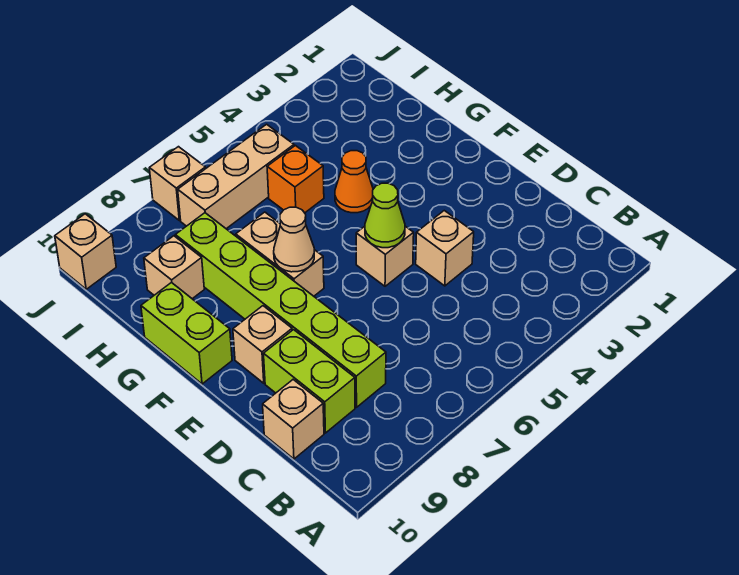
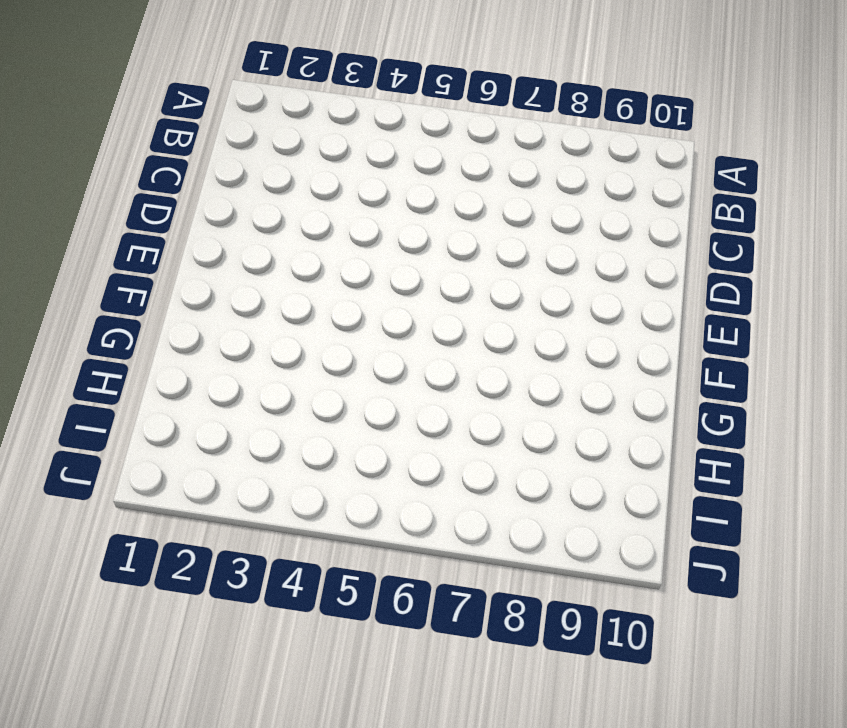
none -> lime 1x6 brick [175,213,386,407]
none -> lime 1x2 brick [264,330,355,433]
none -> tan 1x1 brick [263,380,324,459]

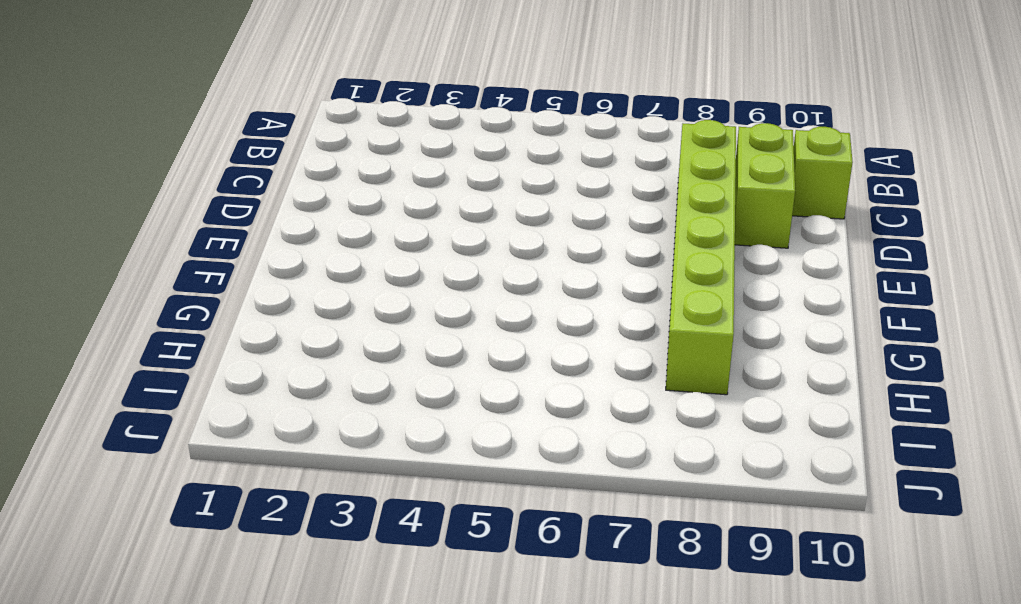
lime 1x1 brick [792,127,853,219] -> tan 1x1 brick [263,380,324,459]
none -> tan 1x1 brick [416,211,474,286]
none -> tan 1x1 brick [356,226,414,286]
none -> tan 1x1 brick [233,306,292,383]

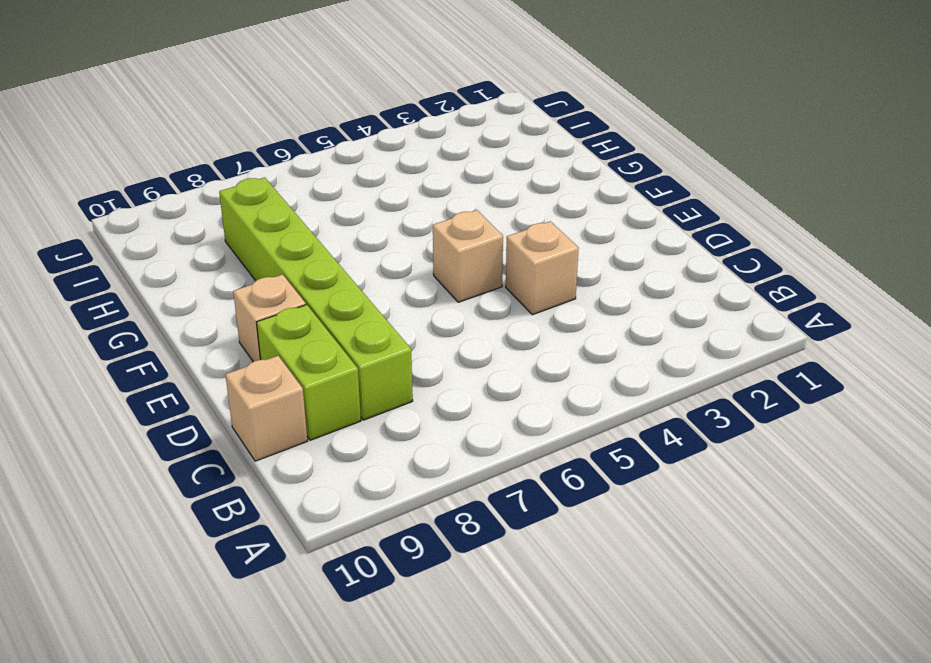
none -> tan 1x2 brick [236,212,324,296]
none -> lime 1x2 brick [141,282,232,384]
none -> orange 1x1 cone [335,151,373,213]

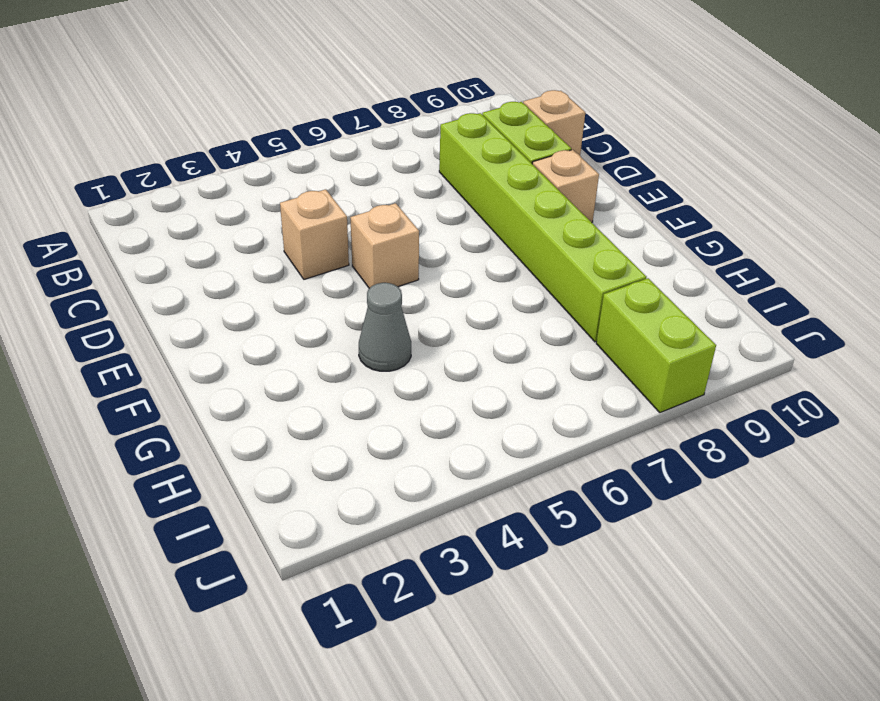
grey 1x1 cone [359,283,411,371] -> orange 1x1 cone [335,151,373,213]
lime 1x2 brick [596,278,716,413] -> lime 1x2 brick moved to [141,282,232,384]
none -> tan 1x2 brick [236,212,324,296]
none -> orange 1x1 brick [267,146,324,213]
none -> tan 1x1 brick [144,236,204,299]

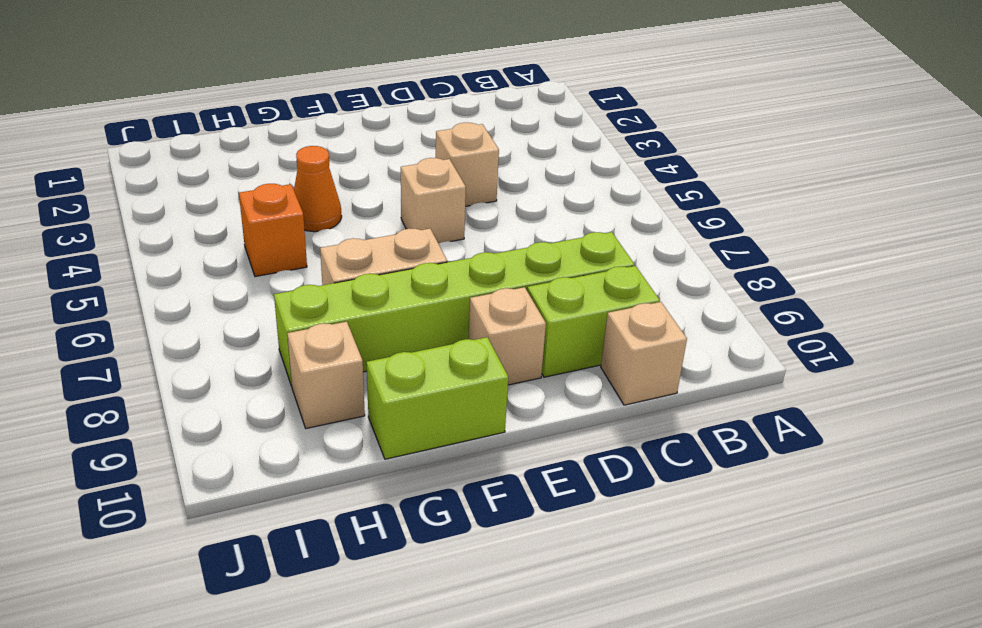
none -> tan 1x3 brick [178,124,294,229]
none -> tan 1x1 brick [149,147,206,220]
none -> tan 1x1 brick [55,214,116,289]

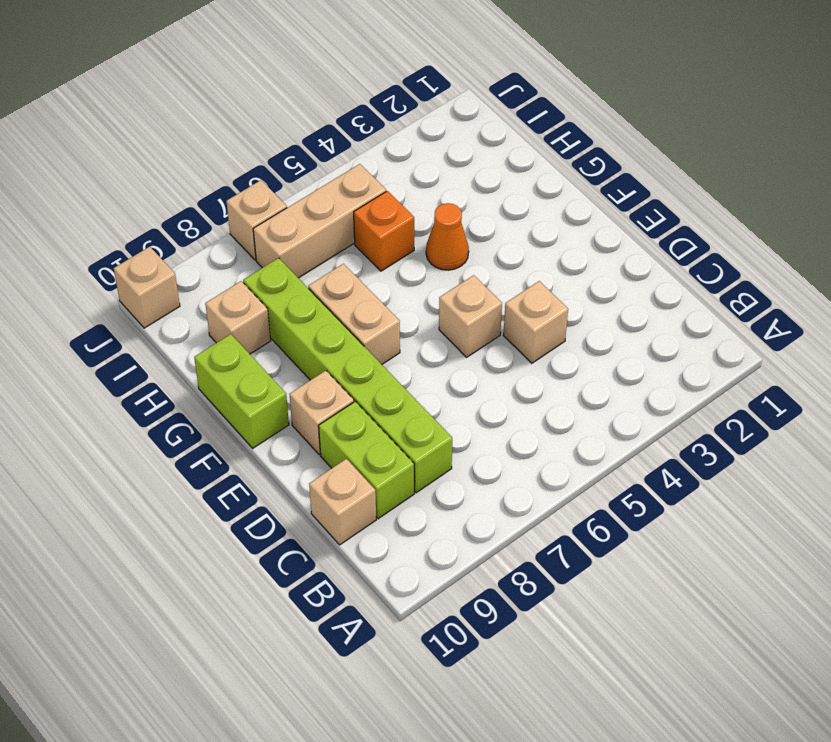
none -> lime 1x1 cone [365,183,405,248]
none -> tan 1x1 cone [274,207,314,272]

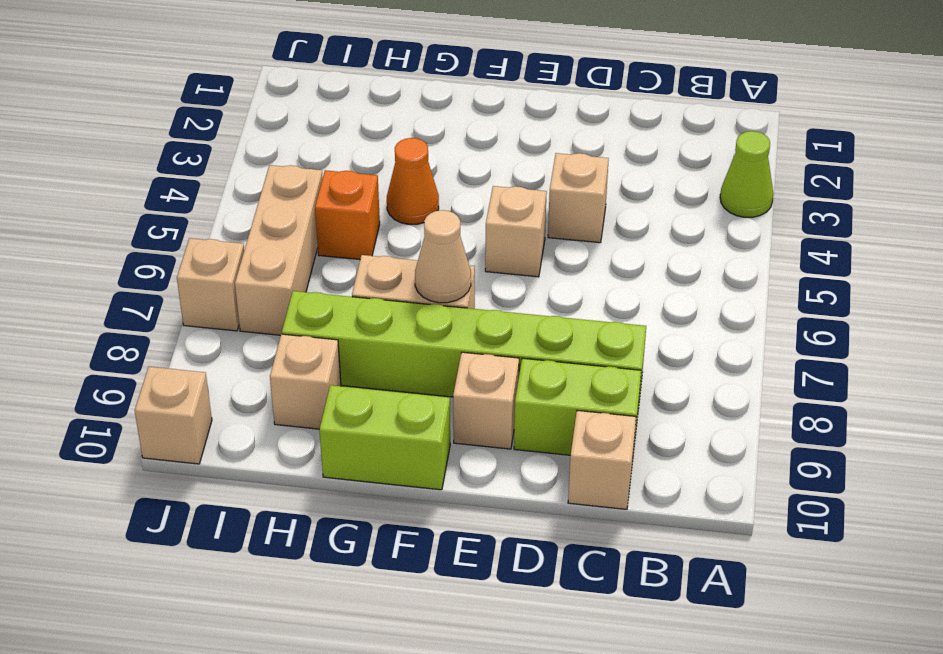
lime 1x1 cone [720,131,773,217] -> lime 1x1 cone moved to [365,183,405,248]

